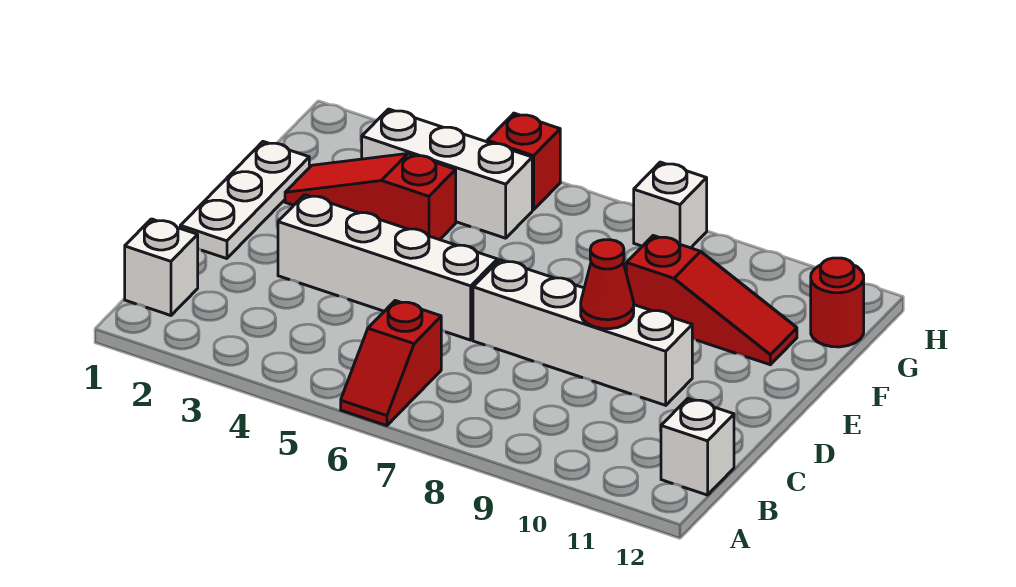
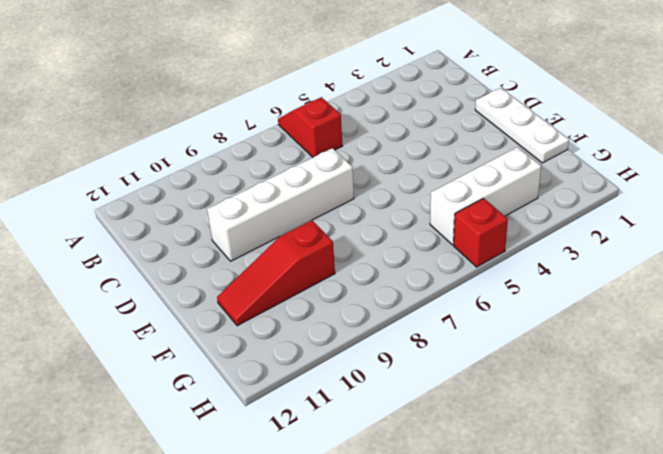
none -> white 1x1 brick [125,219,198,316]
none -> white 1x1 brick [661,399,734,495]
none -> white 1x4 brick [278,195,497,340]

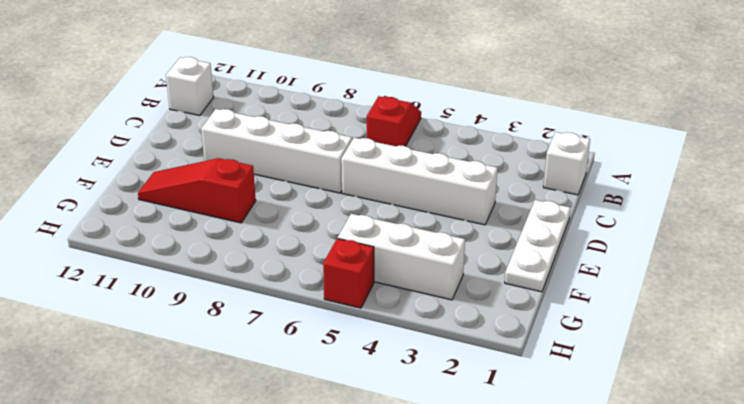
none -> red 1x3 slope [285,153,456,240]
none -> red 1x1 round brick [811,258,864,347]
none -> white 1x1 brick [634,162,707,248]

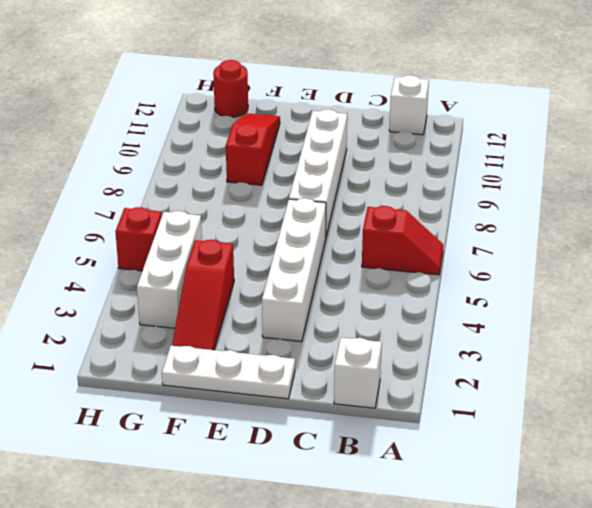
none -> white 1x1 brick [634,162,707,248]
none -> red 1x1 cone [581,240,634,329]

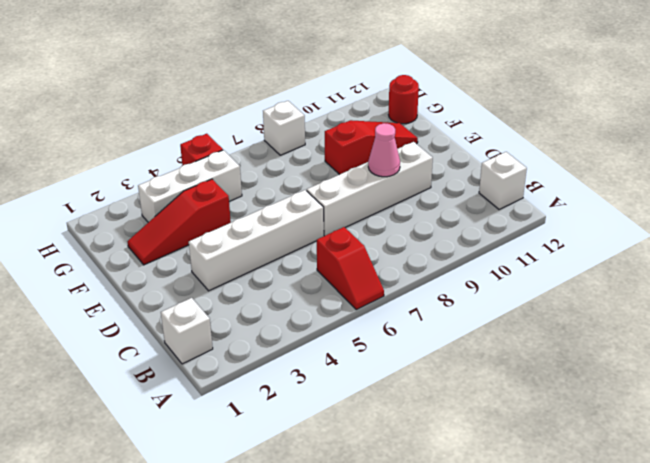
pink 1x1 cone [368,123,400,177] -> red 1x1 cone [581,240,634,329]
none -> white 1x3 plate [180,142,309,259]

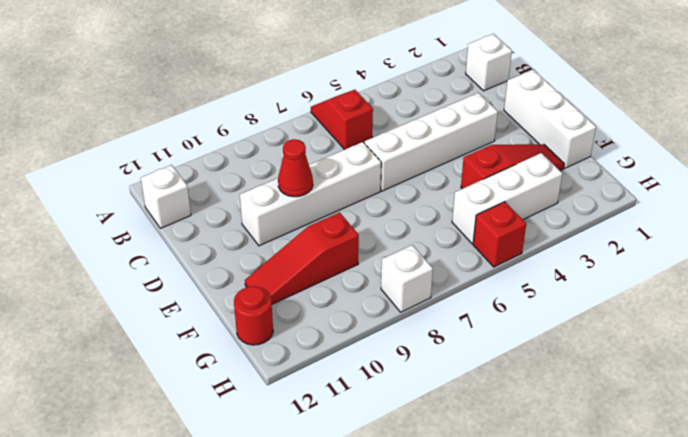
white 1x3 brick [504,70,596,168] -> white 1x3 plate [180,142,309,259]

